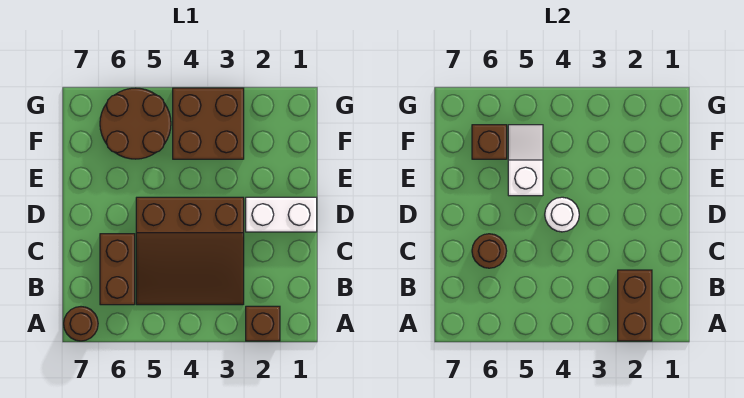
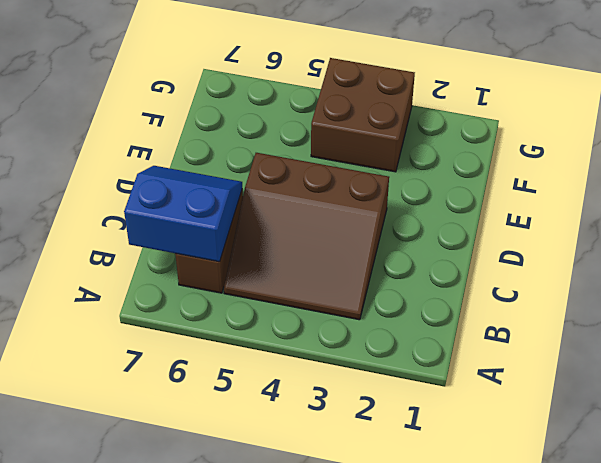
blue 2x2 slope [124,166,242,262] -> brown 1x1 round brick [472,234,507,268]
none -> brown 1x1 brick [246,306,280,341]
none -> brown 1x1 round brick [64,307,98,341]
none -> white 1x2 brick [246,197,317,232]

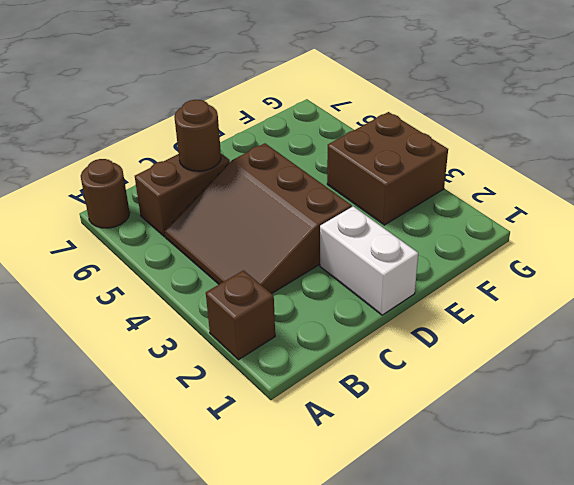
none -> brown 2x2 round brick [100,88,171,159]
none -> brown 1x2 brick [618,270,652,341]
none -> white 1x1 round brick [545,197,579,232]

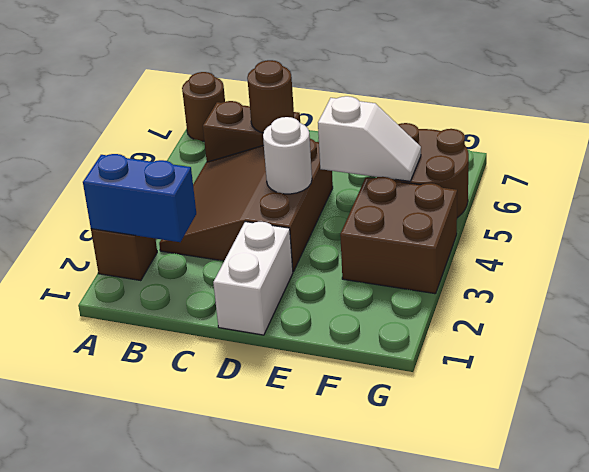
blue 1x2 brick [83,154,196,242] -> brown 1x2 brick [618,270,652,341]
none -> brown 1x1 brick [472,125,507,159]

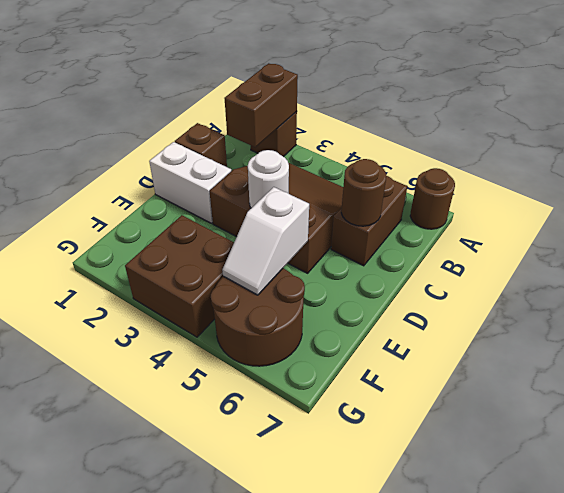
brown 1x1 brick [175,123,227,167] -> brown 1x1 brick moved to [472,125,507,159]

